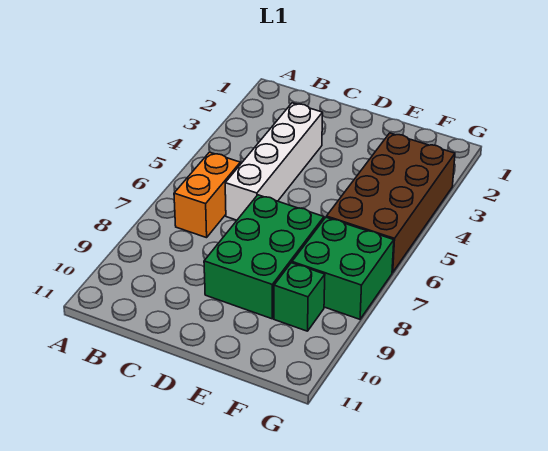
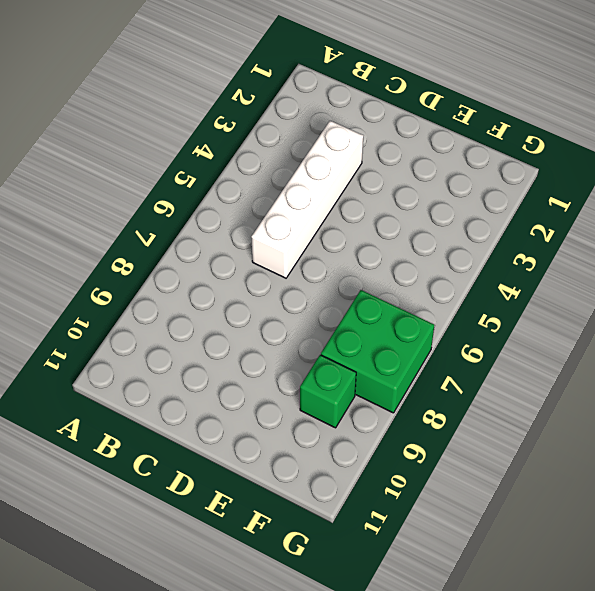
none -> orange 1x2 brick [174,152,240,238]
none -> green 2x3 brick [204,195,324,319]

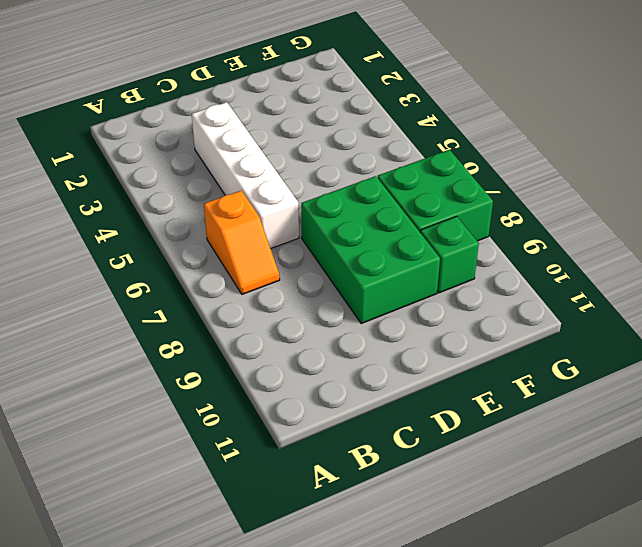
orange 1x2 slope [204,191,280,294] -> orange 1x2 brick [174,152,240,238]
none -> brown 2x4 brick [326,133,455,273]

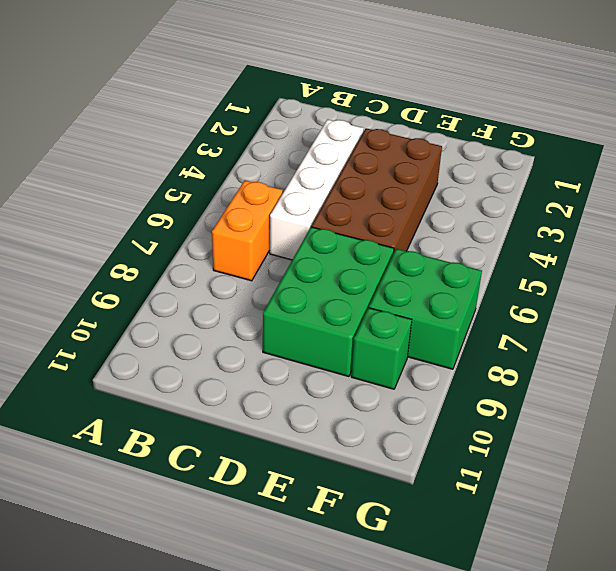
brown 2x4 brick [311,128,442,254] -> brown 2x4 brick moved to [326,133,455,273]

